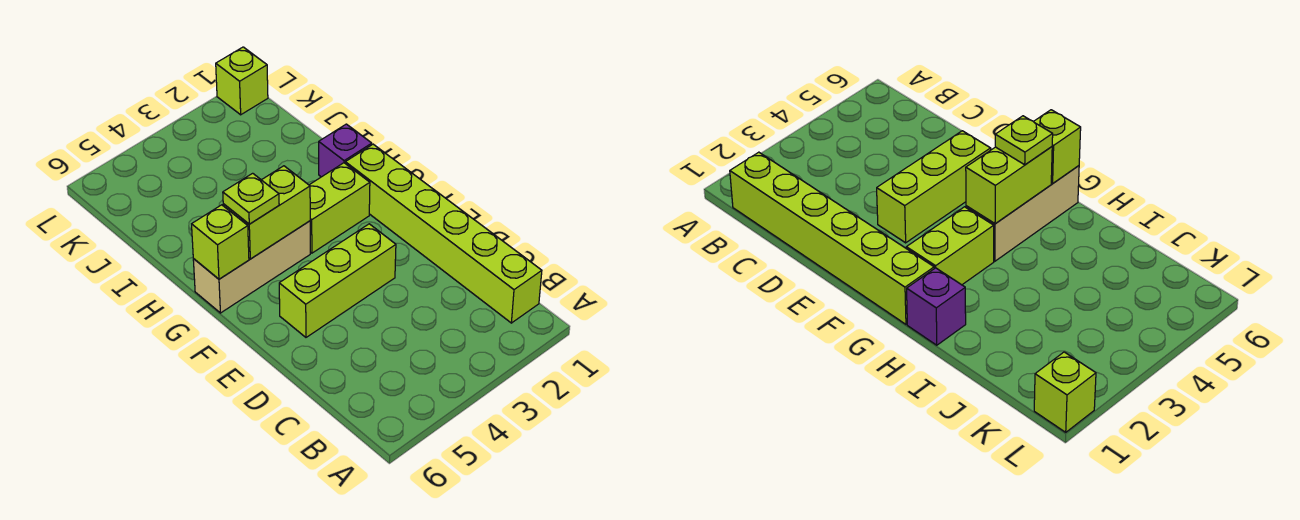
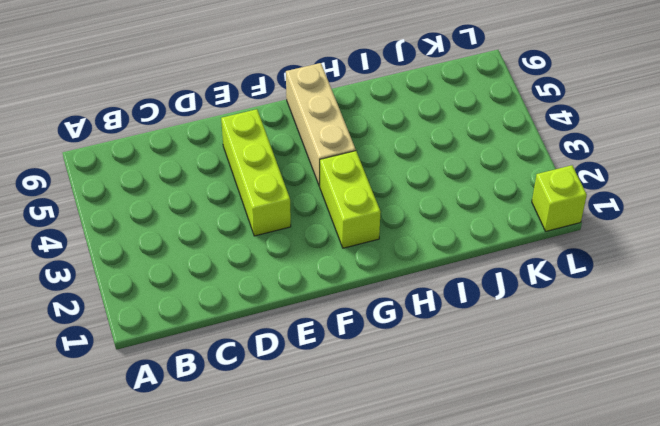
none -> lime 1x6 brick [345,144,542,323]
none -> purple 1x1 brick [319,124,372,177]

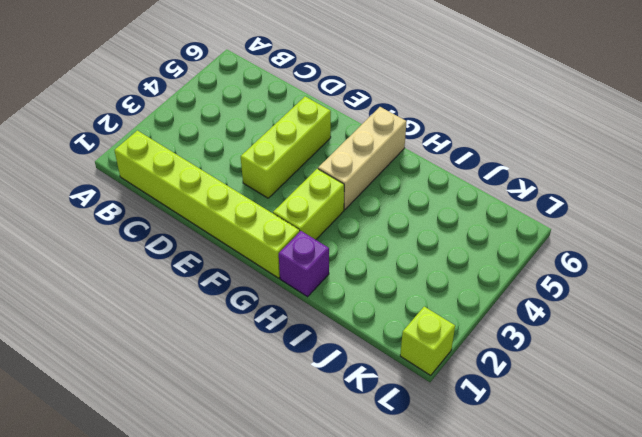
none -> lime 1x2 brick [223,166,310,259]
none -> lime 1x1 brick [192,205,249,279]

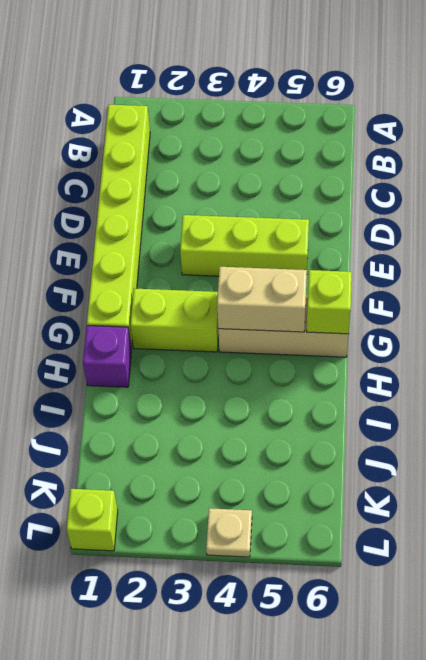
tan 1x2 brick [217,267,307,332] -> lime 1x2 brick [223,166,310,259]
tan 1x1 plate [206,508,252,557] -> none
none -> lime 1x1 plate [223,173,279,224]

